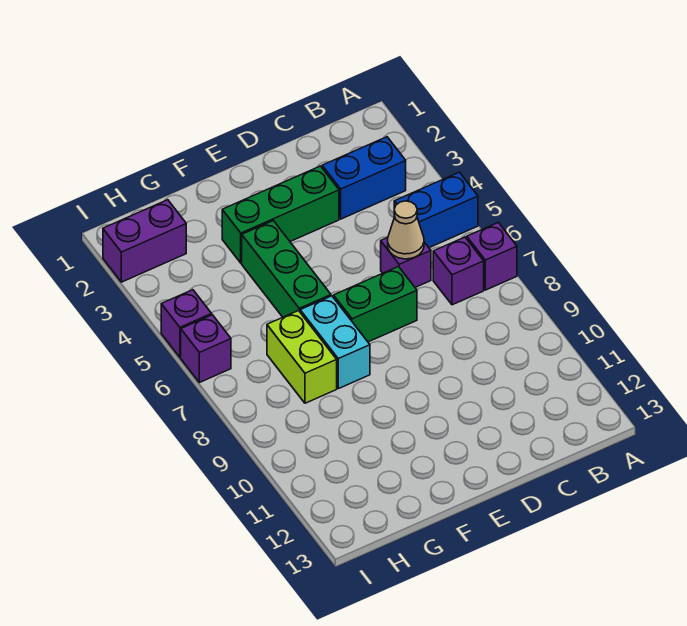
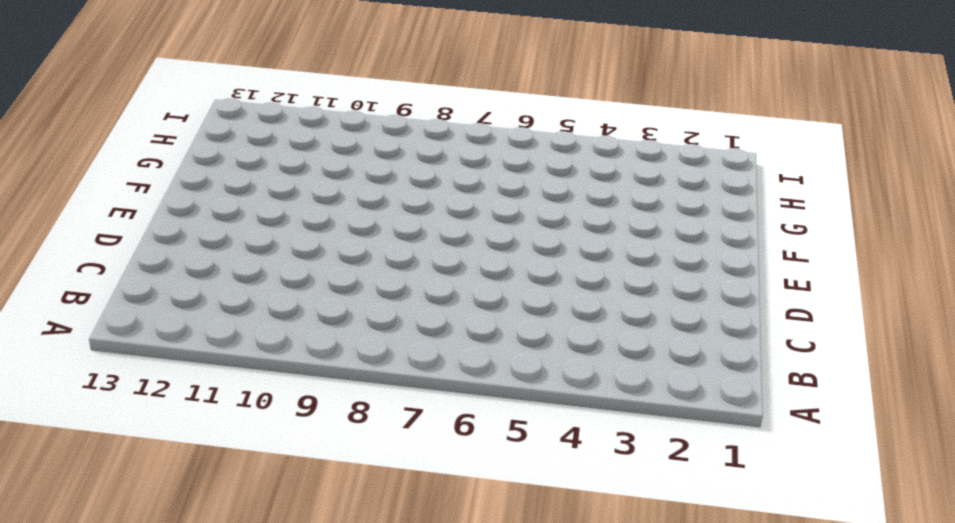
none -> blue 1x2 brick [394,172,478,248]
none -> purple 1x1 brick [467,222,517,290]
none -> blue 1x2 brick [322,137,406,219]

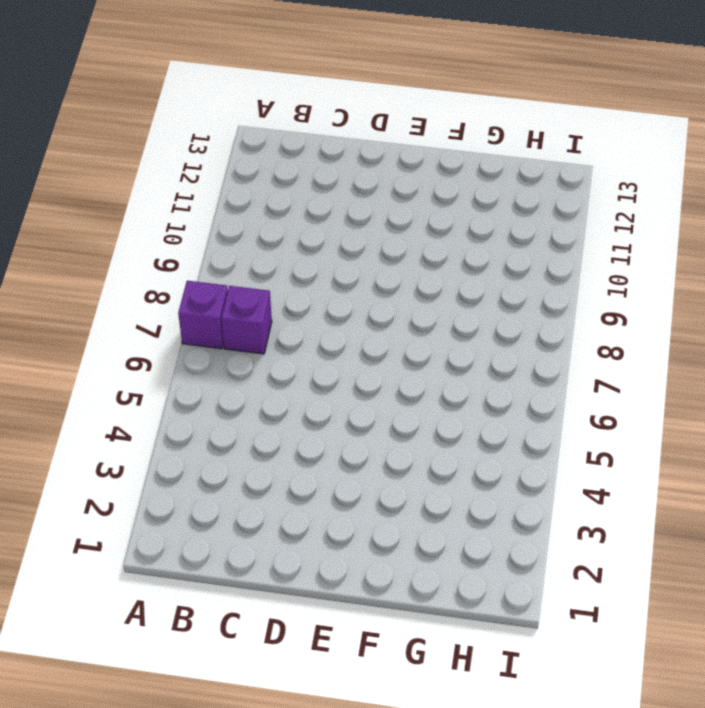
none -> blue 1x2 brick [394,172,478,248]
none -> blue 1x2 brick [322,137,406,219]
none -> purple 1x1 brick [381,238,431,287]

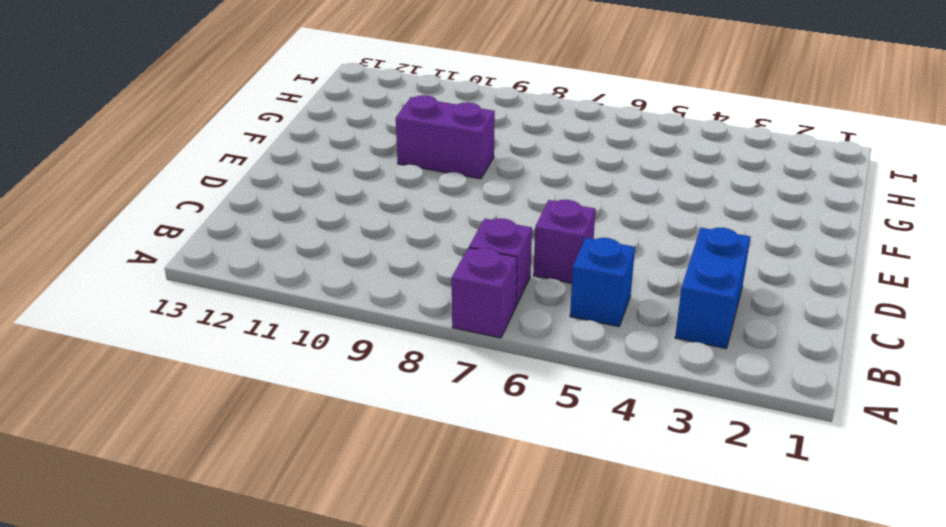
blue 1x1 brick [570,238,635,327] -> blue 1x2 brick [394,172,478,248]
purple 1x2 brick [396,95,495,179] -> purple 1x2 brick turned to [103,200,186,282]
none -> green 1x3 brick [222,166,339,263]
none -> green 1x2 brick [334,267,417,342]
none -> green 1x3 brick [242,221,331,317]

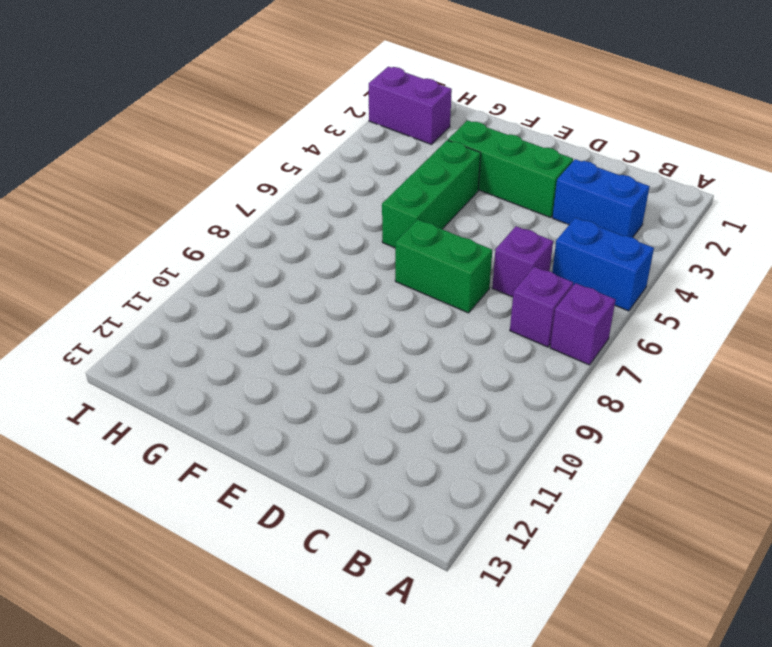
none -> cyan 1x2 brick [300,296,370,389]
none -> lime 1x2 brick [267,311,337,403]
none -> purple 1x1 brick [161,290,212,357]

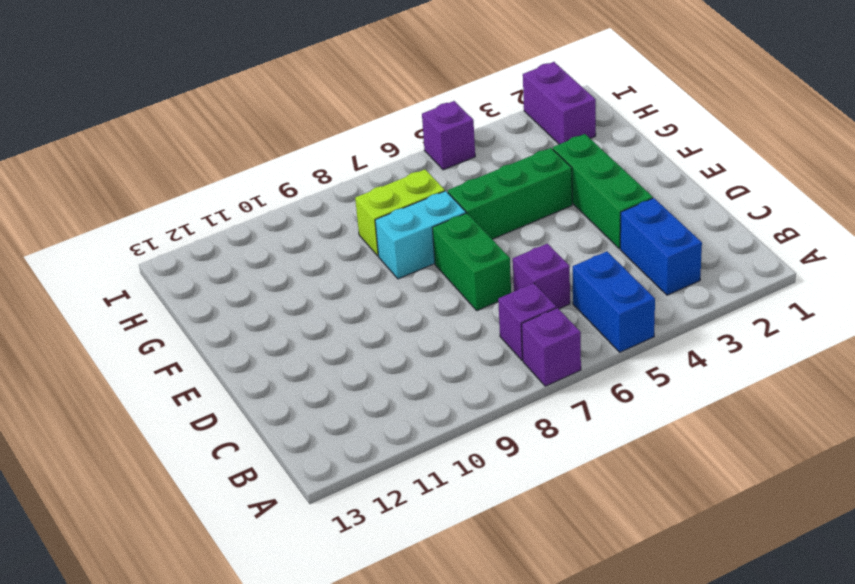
none -> purple 1x1 brick [181,315,231,383]
none -> tan 1x1 cone [388,201,424,259]

